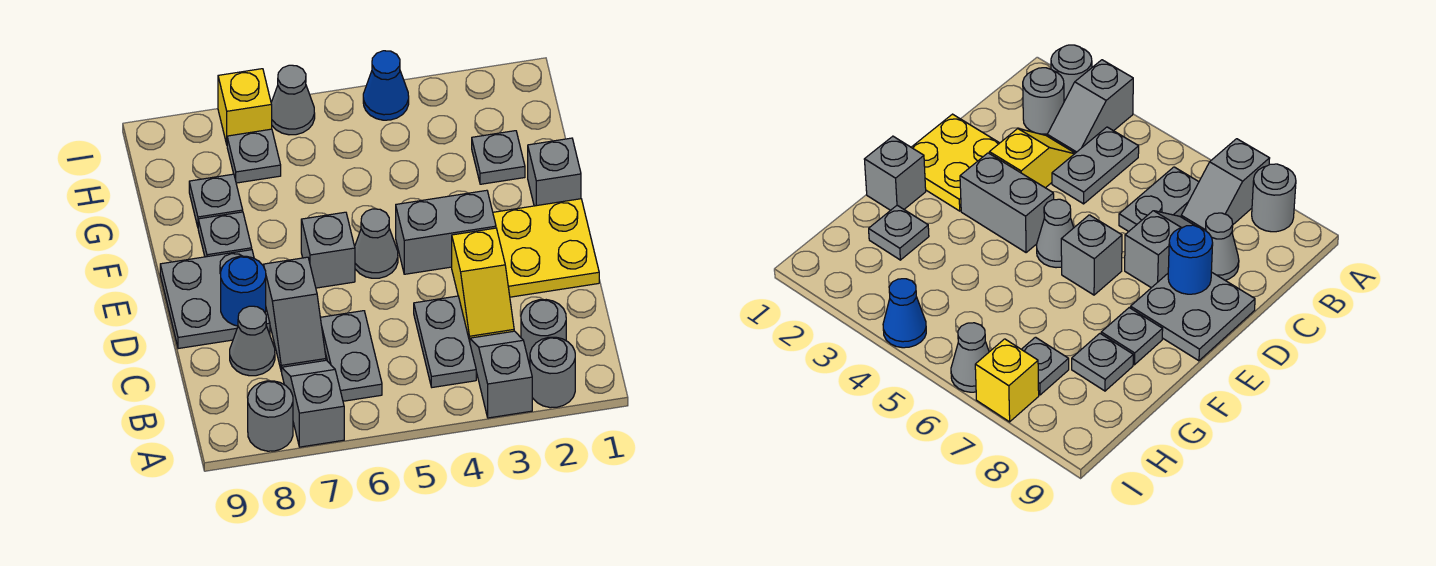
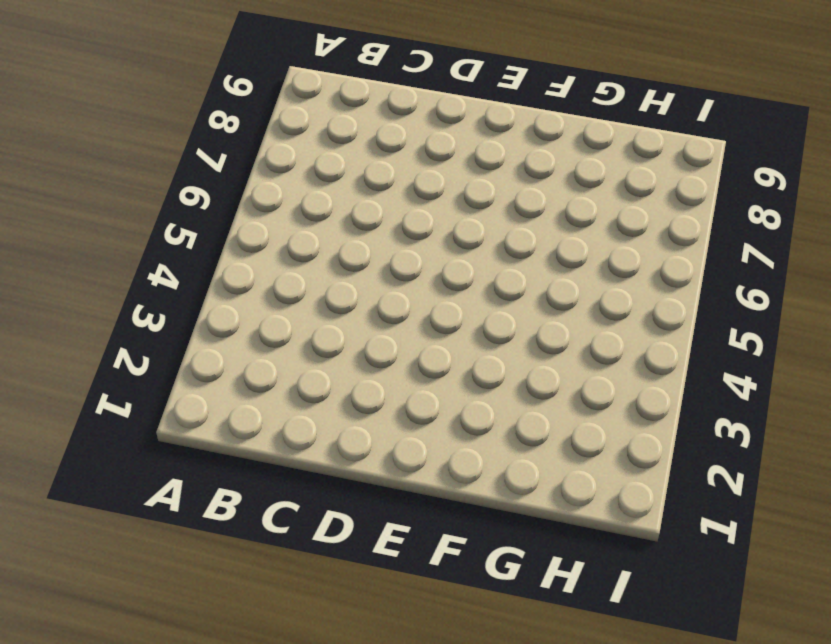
none -> grey 1x1 round brick [530,337,575,408]
none -> grey 1x2 slope [470,331,532,418]
none -> grey 1x2 slope [281,360,344,447]

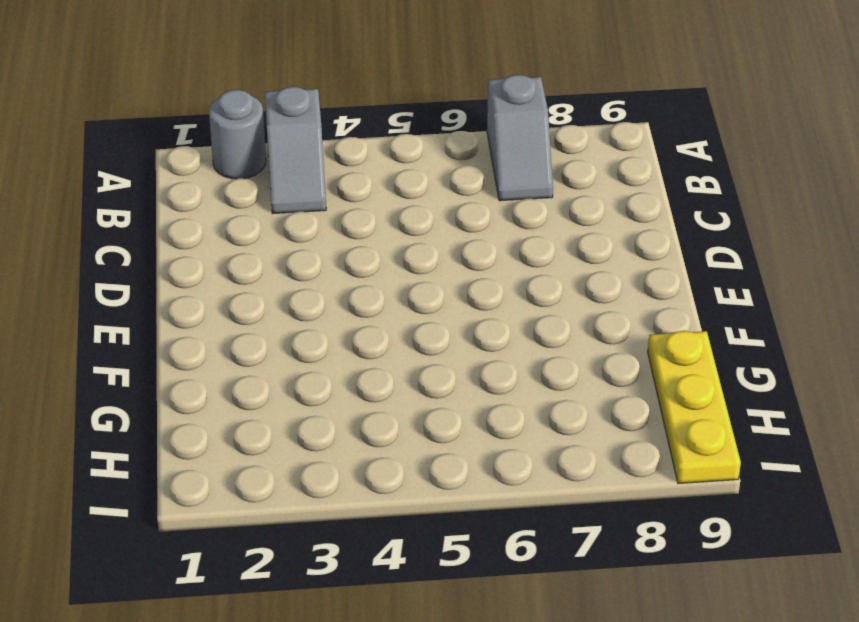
yellow 1x3 plate [648,331,741,483] -> none
none -> grey 1x1 round brick [248,381,293,451]
none -> grey 1x1 round brick [521,300,566,365]
none -> grey 1x2 plate [414,296,476,387]

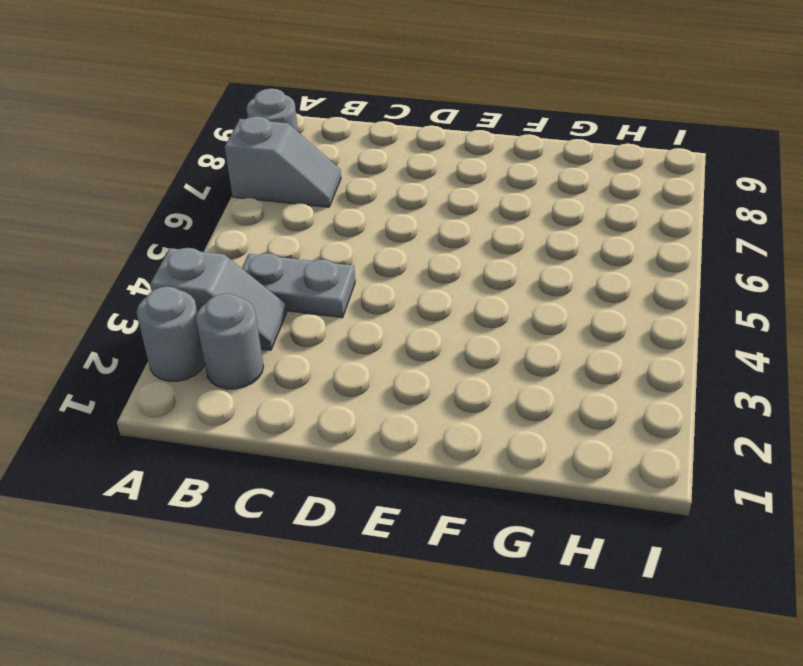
none -> grey 1x2 plate [320,311,382,401]
none -> yellow 1x2 slope [452,228,514,342]
none -> grey 1x2 slope [264,257,326,371]

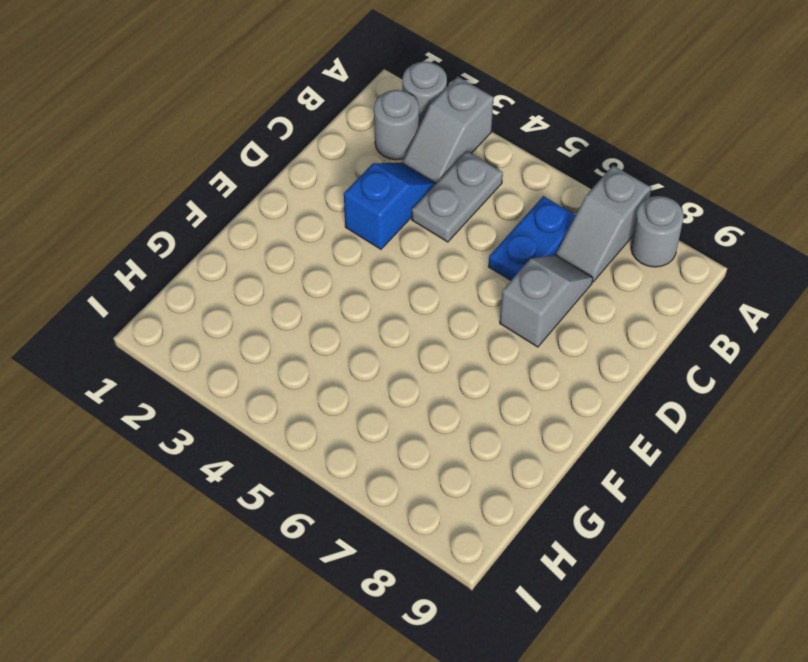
blue 1x2 plate [488,196,576,280] -> grey 1x2 plate [320,311,382,401]
blue 1x2 slope [344,163,436,249] -> yellow 1x2 slope [452,228,514,342]
none -> grey 1x1 cone [230,306,275,376]
none -> yellow 2x2 plate [493,199,599,297]
none -> grey 2x2 plate [160,250,270,349]

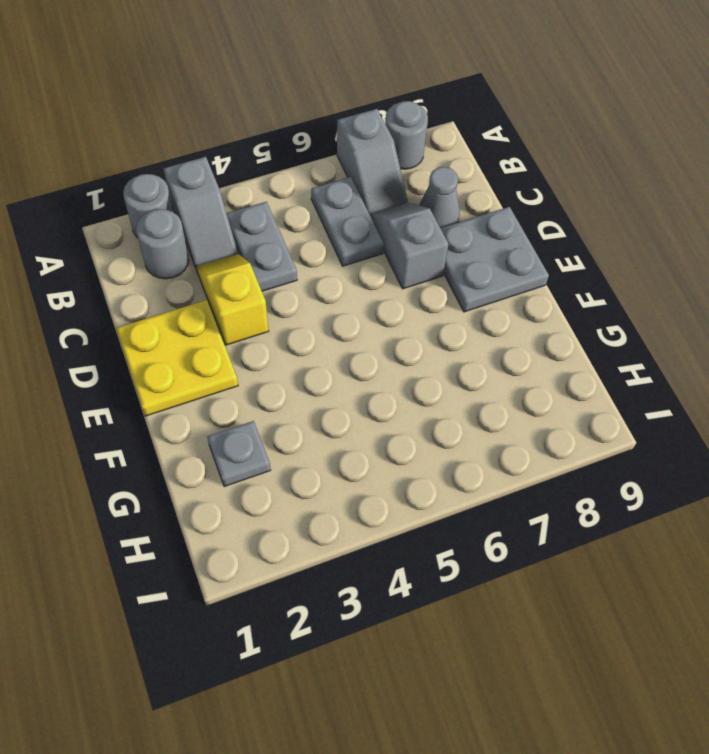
none -> grey 1x2 brick [396,190,496,274]
none -> grey 1x1 cone [355,209,398,278]
none -> grey 1x1 brick [301,212,355,288]

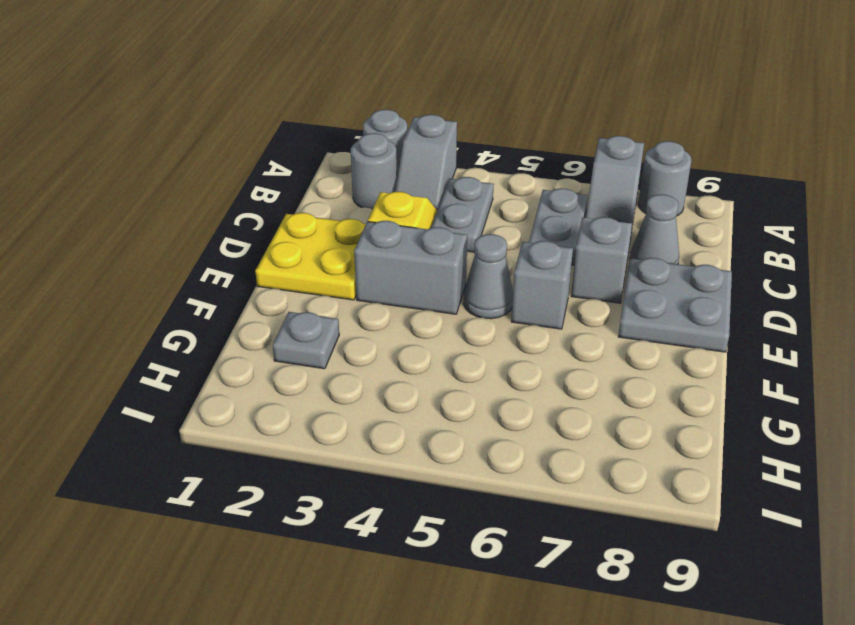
none -> grey 1x1 brick [528,138,581,206]
none -> grey 1x1 plate [198,212,252,257]
none -> grey 1x1 plate [189,174,243,227]

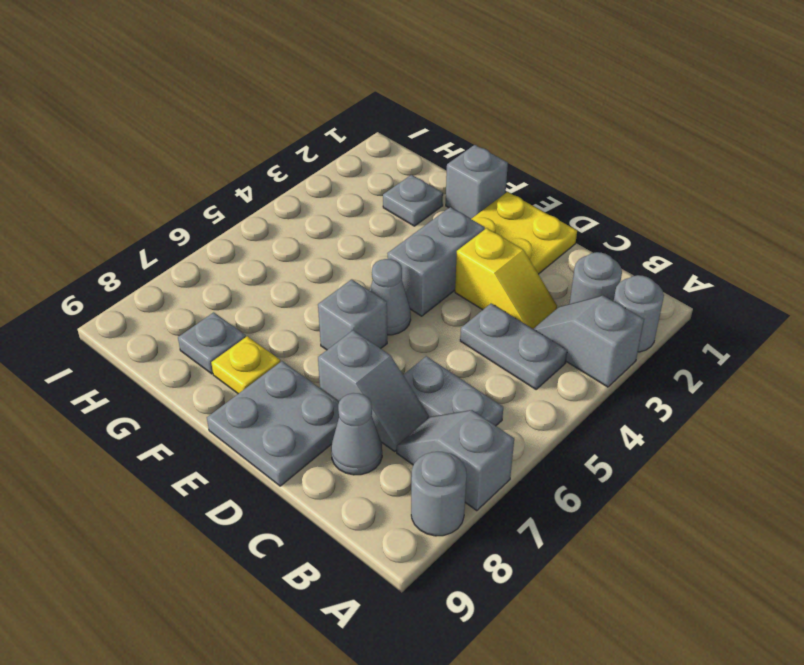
yellow 1x1 plate [211,336,280,394] -> grey 1x1 plate [198,212,252,257]
none -> grey 1x1 plate [227,129,281,183]
none -> blue 1x1 cone [363,51,409,120]
none -> grey 1x1 cone [271,65,315,135]

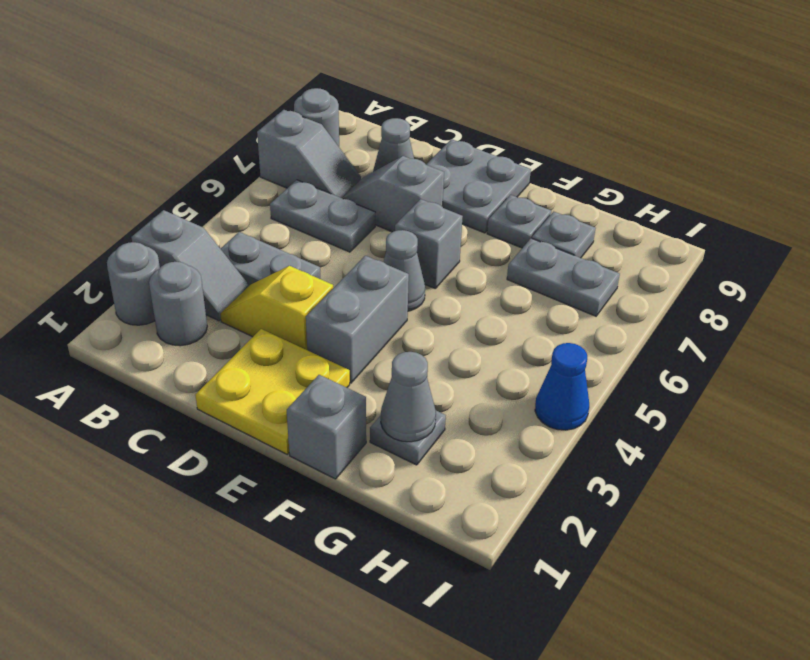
grey 1x1 cone [381,352,436,442] -> grey 1x1 cone moved to [271,65,315,135]
grey 1x2 plate [507,238,620,316] -> grey 1x1 plate [227,129,281,183]
none -> yellow 1x1 brick [218,69,272,144]
none -> blue 1x1 round brick [221,256,266,326]

